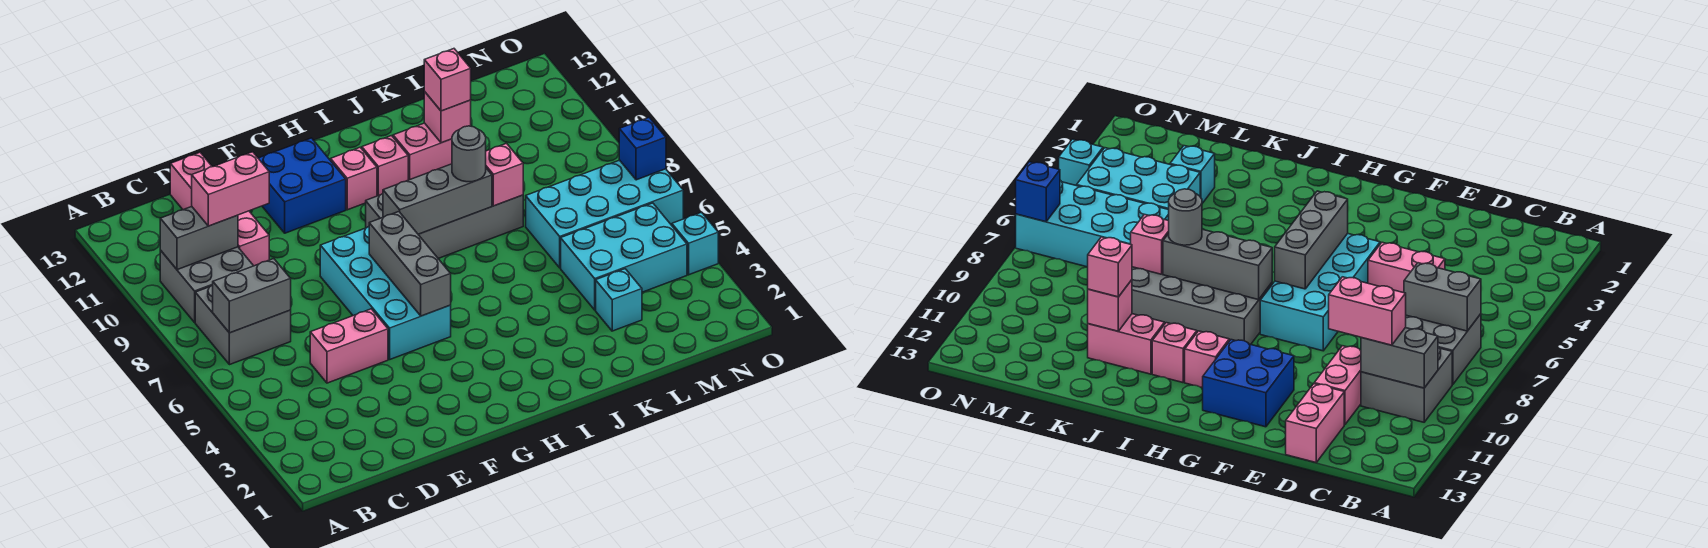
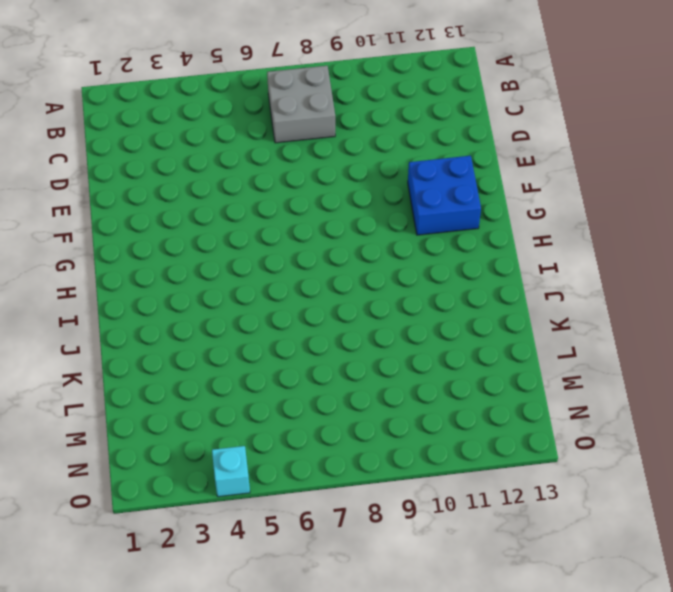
none -> grey 2x2 brick [160,247,253,322]
none -> pink 1x2 brick [310,309,388,383]
none -> pink 1x2 brick [238,211,269,266]

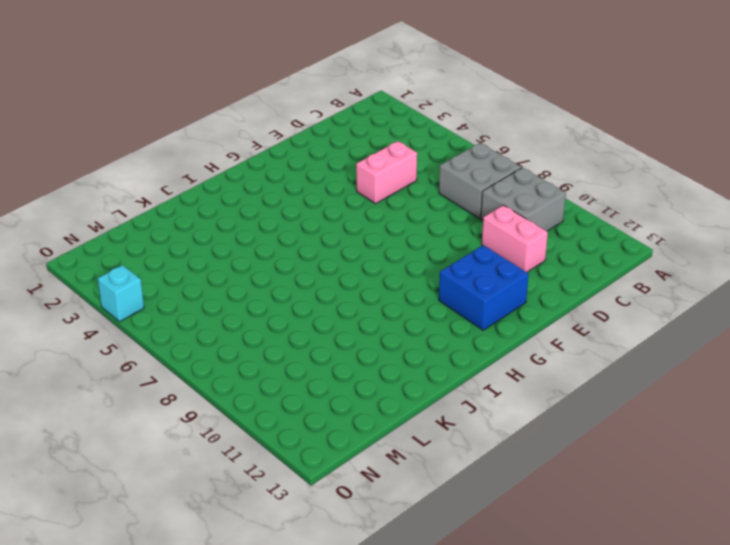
none -> pink 1x2 brick [170,152,212,210]
none -> cyan 2x4 brick [320,227,451,359]
none -> grey 2x4 brick [366,194,523,258]

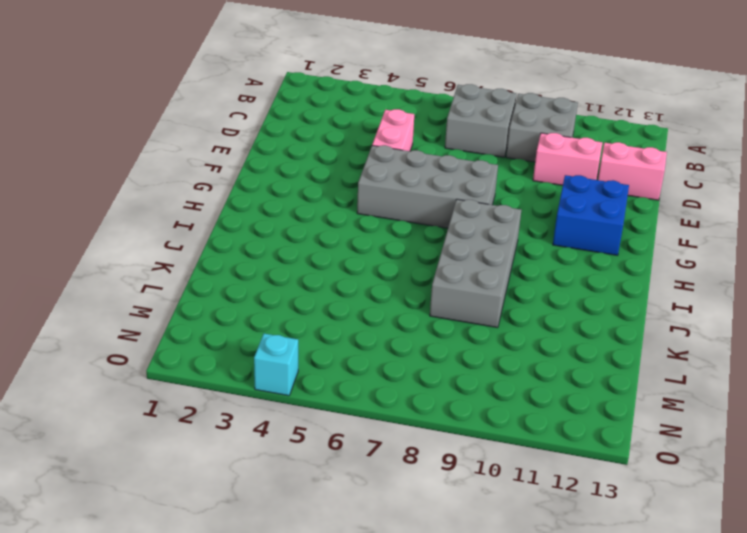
grey 2x4 brick [357,145,498,228] -> cyan 2x4 brick [320,227,451,359]
none -> pink 1x1 brick [331,147,377,210]
none -> pink 1x1 brick [362,136,408,196]
none -> pink 1x2 brick [393,123,452,180]

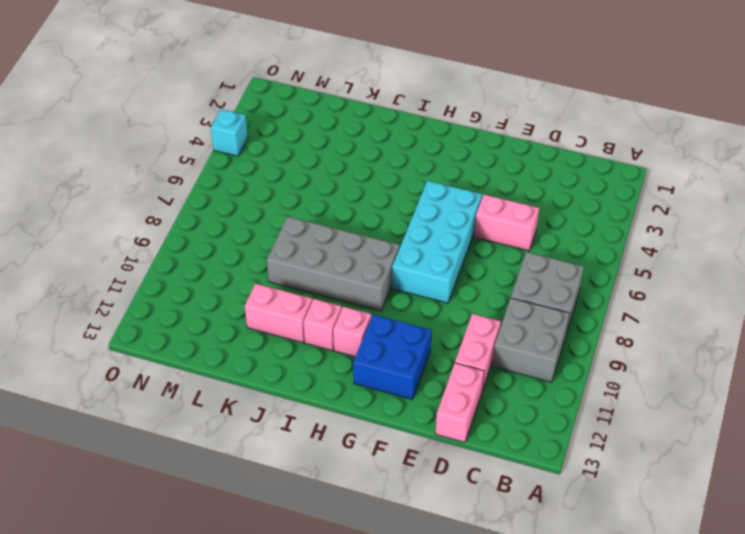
none -> cyan 1x1 brick [596,269,642,331]
none -> cyan 2x3 brick [561,203,687,310]
none -> cyan 2x4 brick [526,160,683,268]

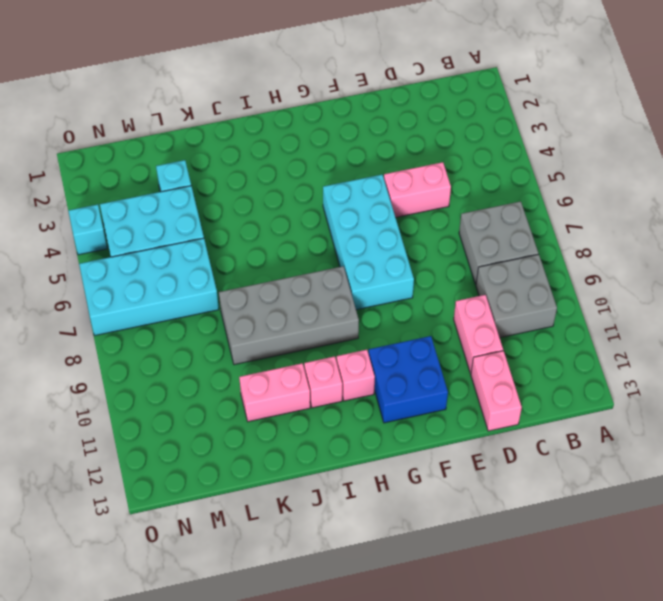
none -> grey 1x2 brick [213,259,291,333]
none -> grey 1x2 brick [160,207,238,270]
none -> grey 1x3 brick [369,212,451,316]

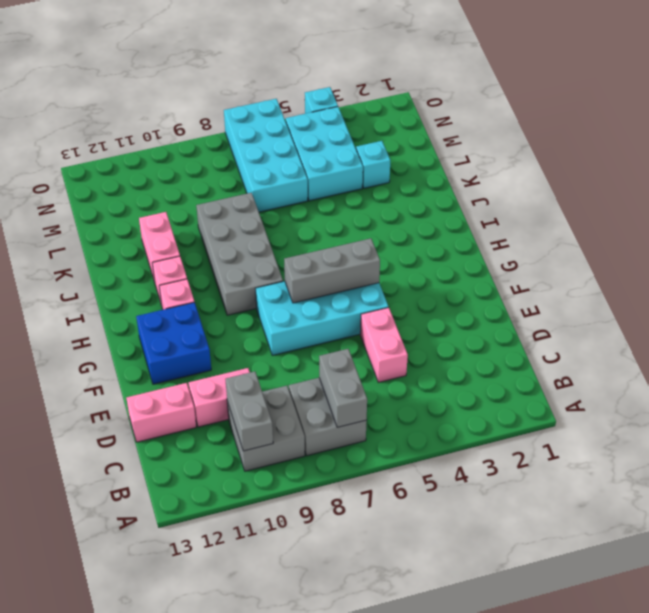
none -> grey 1x3 brick [383,164,492,234]
none -> pink 1x1 brick [486,143,523,206]
none -> pink 1x1 brick [424,92,471,143]

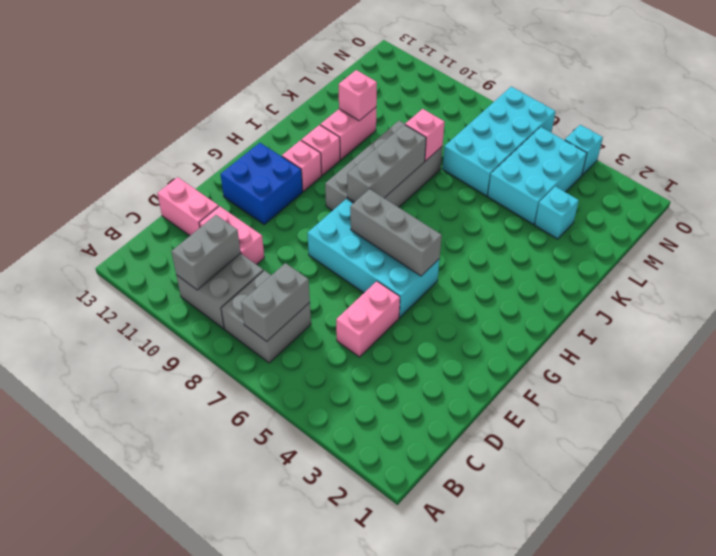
none -> blue 1x1 brick [619,118,666,180]
none -> pink 1x2 brick [192,152,269,226]
none -> grey 1x1 round brick [452,126,486,182]

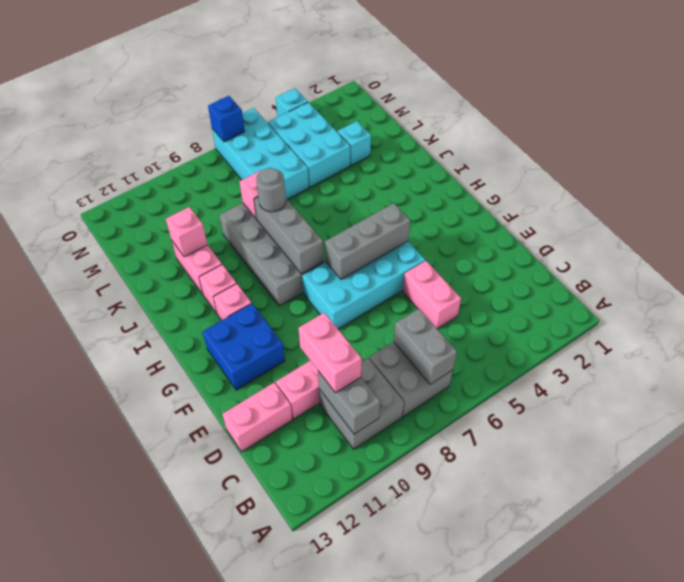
none -> pink 1x1 brick [424,49,471,111]

